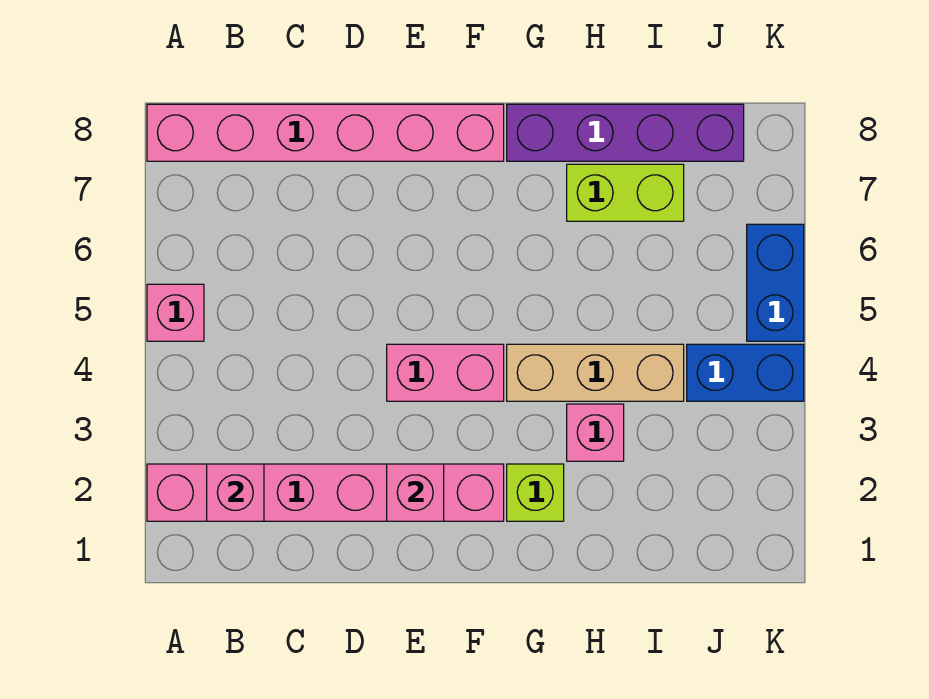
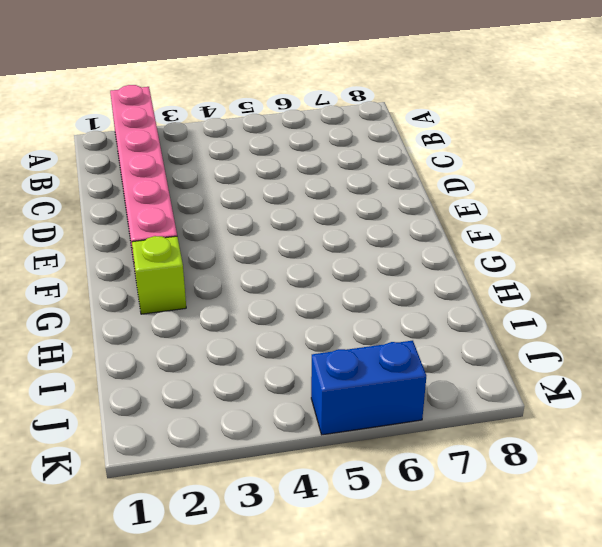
none -> pink 1x1 brick [147,284,204,341]
none -> pink 1x6 brick [147,104,504,161]
none -> pink 1x2 brick [387,344,504,401]

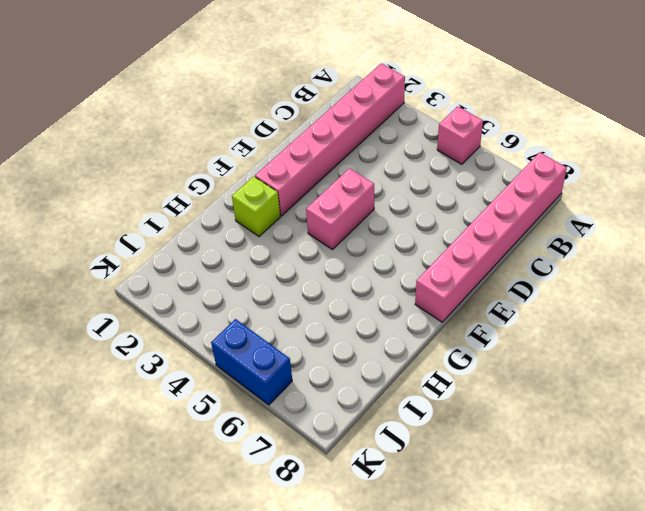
none -> tan 1x3 brick [507,344,684,401]
none -> purple 1x4 brick [507,104,744,161]
none -> pink 1x1 brick [567,404,624,461]

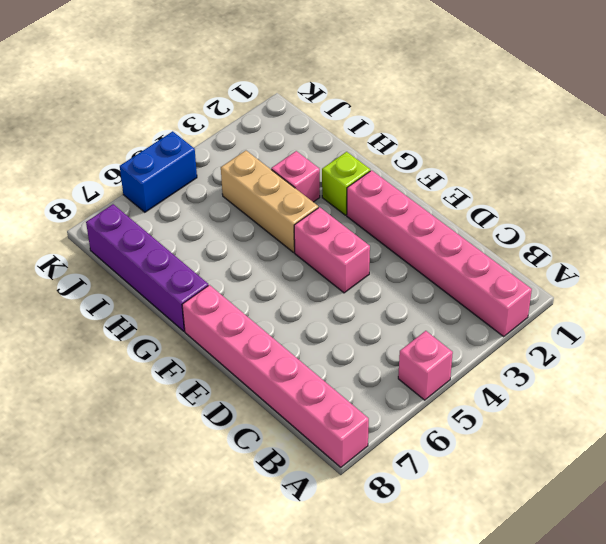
none -> lime 1x2 brick [567,164,684,221]
none -> blue 1x2 brick [687,344,804,401]
none -> pink 1x1 brick [207,464,264,521]

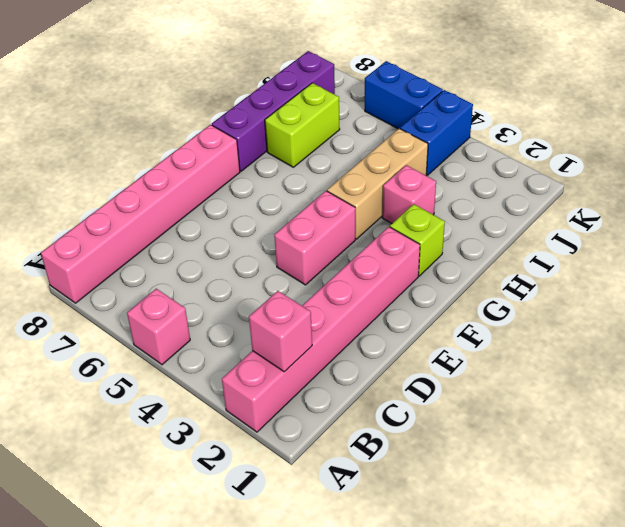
none -> pink 1x1 brick [387,464,444,521]

